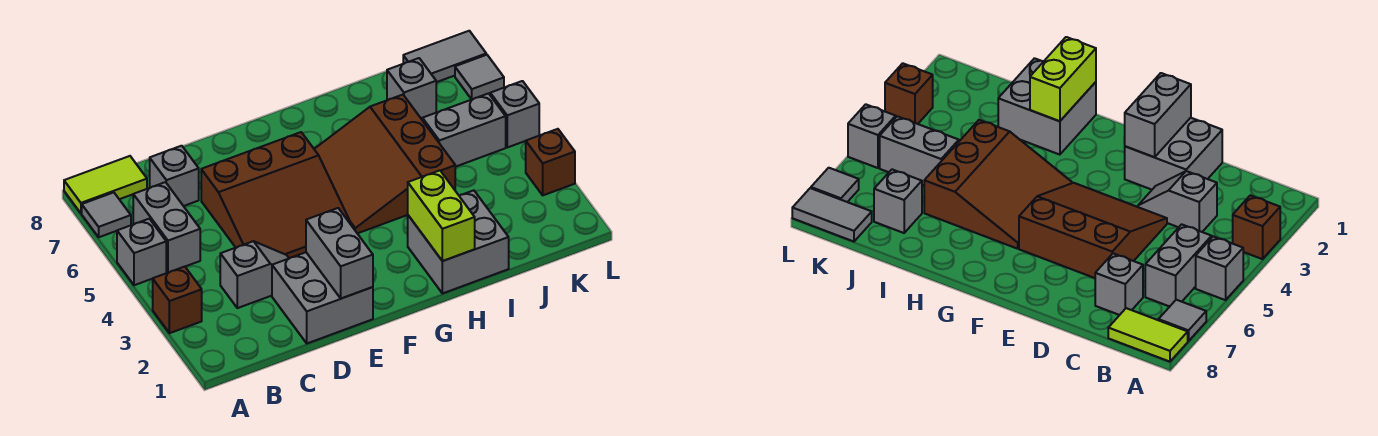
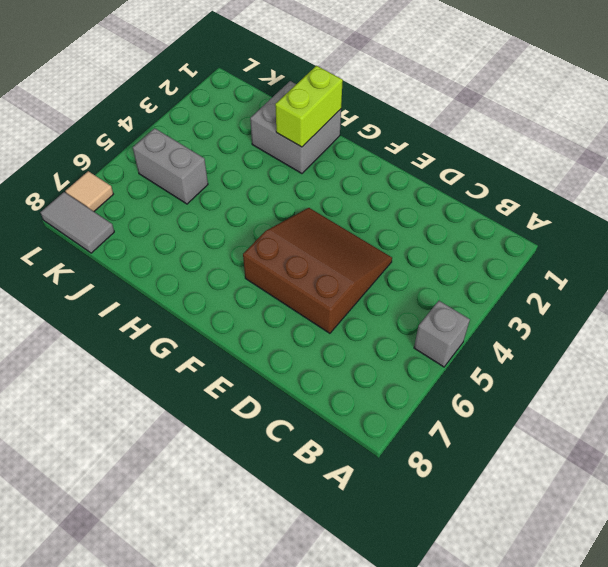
tan 1x1 tile [65,171,113,212] -> grey 1x1 tile [455,55,504,99]
none -> brown 1x1 brick [153,267,202,333]
none -> grey 1x1 tile [82,192,131,237]
none -> lime 1x2 tile [64,156,147,213]

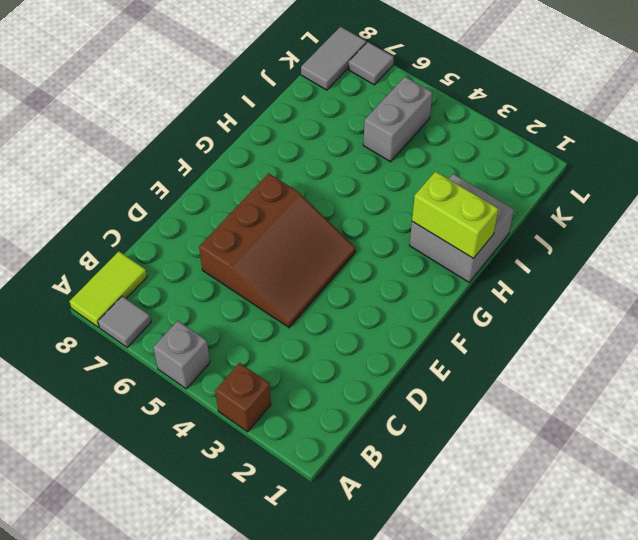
none -> grey 1x2 brick [133,182,200,272]
none -> grey 1x2 slope [220,241,289,308]
none -> grey 1x1 brick [150,146,199,206]

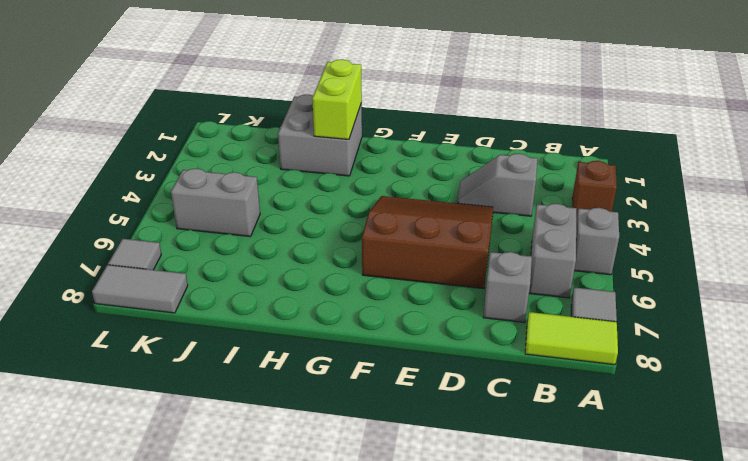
none -> grey 2x2 brick [272,252,373,343]
none -> brown 3x3 slope [314,95,455,233]
none -> grey 1x1 brick [387,58,436,118]

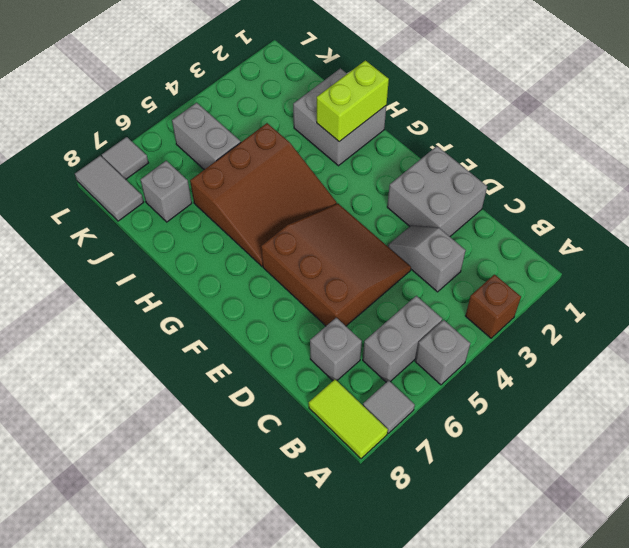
none -> brown 1x1 brick [526,129,575,195]
none -> grey 1x1 brick [490,81,539,147]
none -> grey 1x2 brick [306,208,373,298]

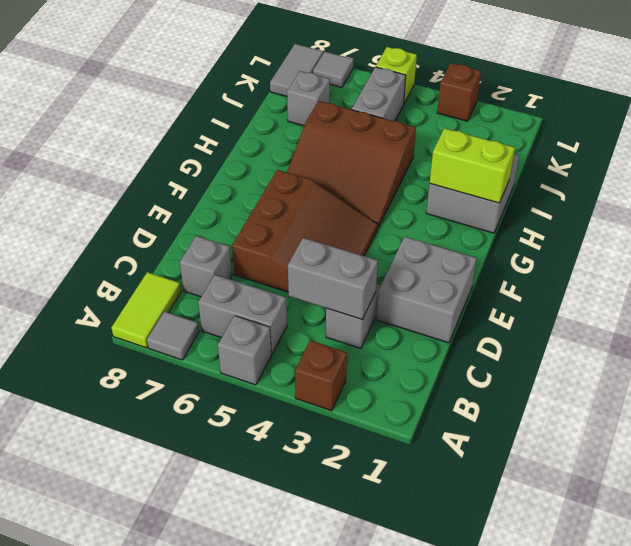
grey 1x2 brick [288,238,378,319] -> grey 1x2 brick moved to [306,208,373,298]
lime 1x1 brick [376,47,417,103] -> grey 1x1 brick [490,81,539,147]

